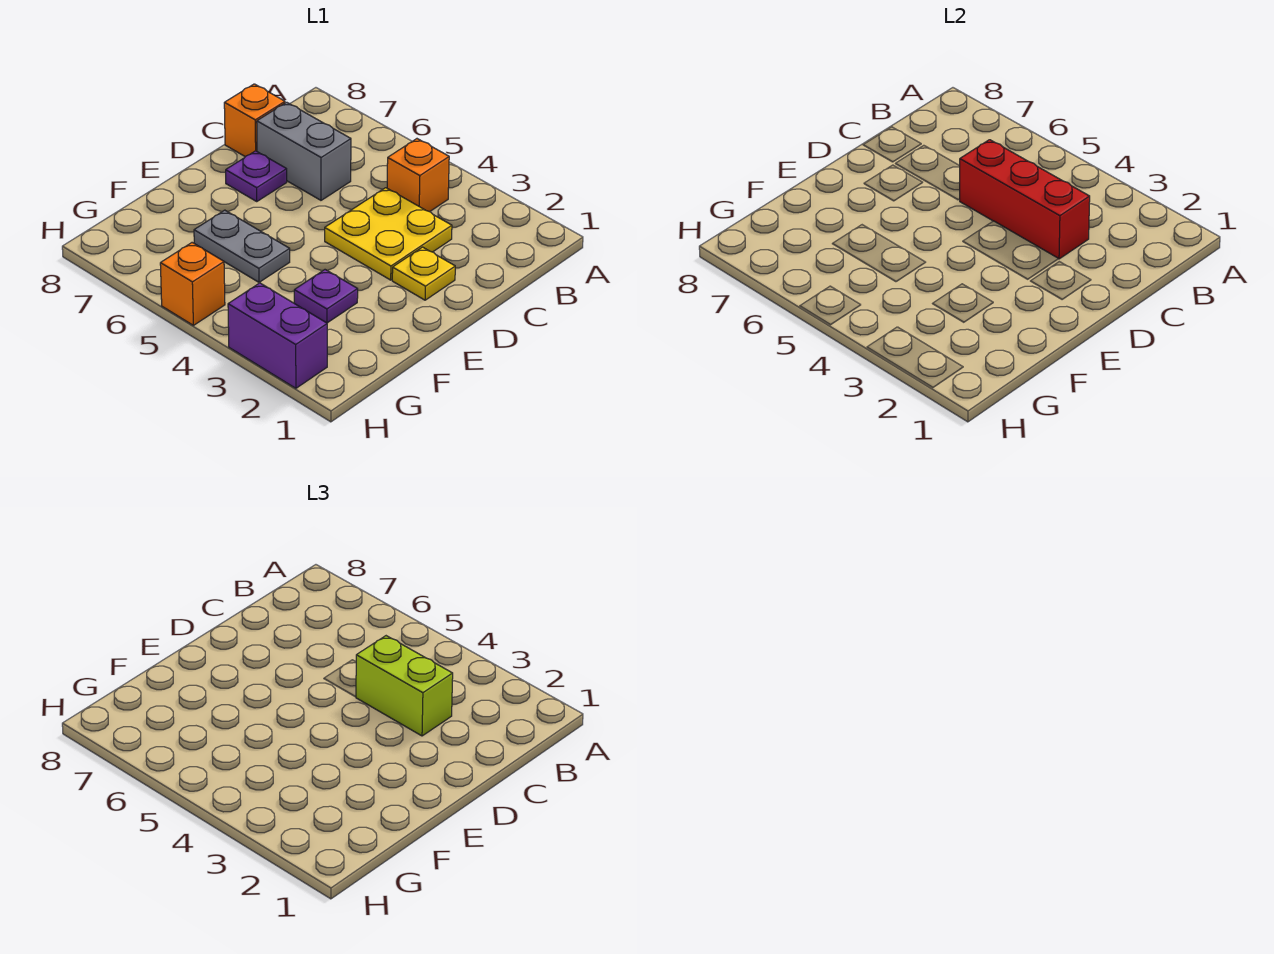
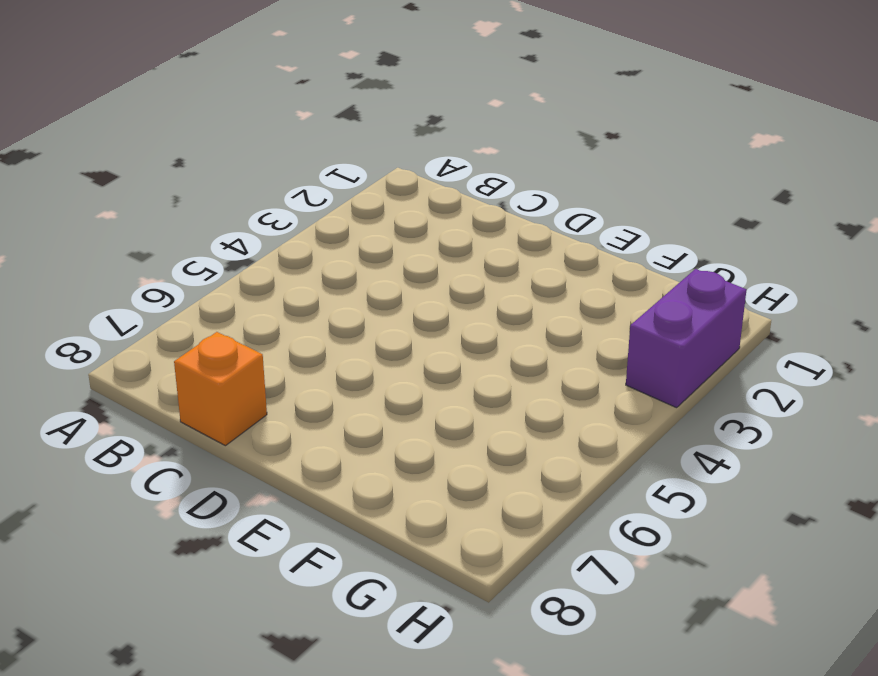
none -> orange 1x1 brick [387,139,449,212]
none -> yellow 2x2 plate [325,188,452,280]
none -> grey 1x2 brick [257,102,351,200]

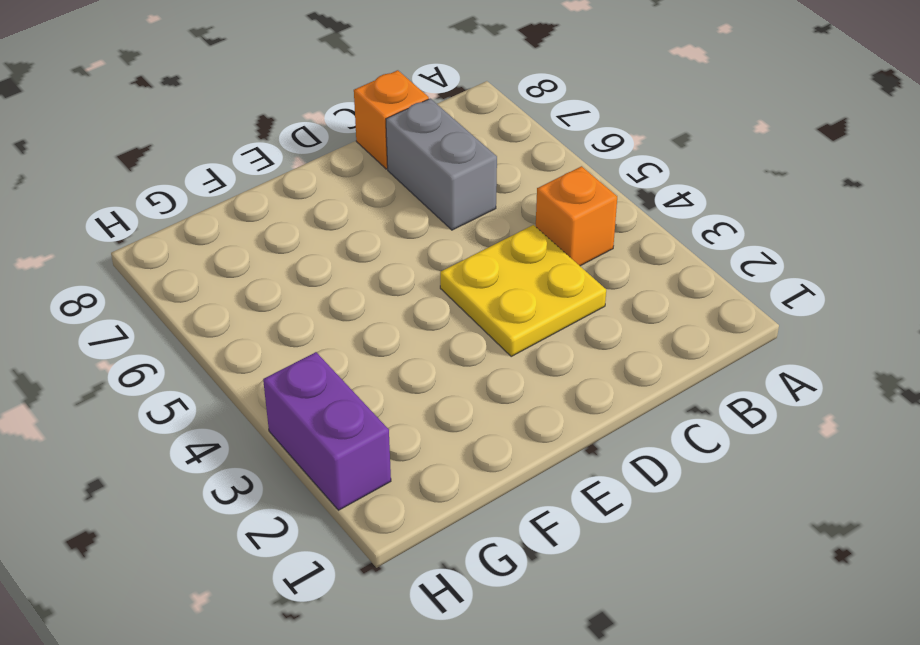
none -> yellow 1x1 plate [392,247,455,300]
none -> purple 1x1 plate [226,151,287,201]
none -> purple 1x1 plate [294,270,358,323]

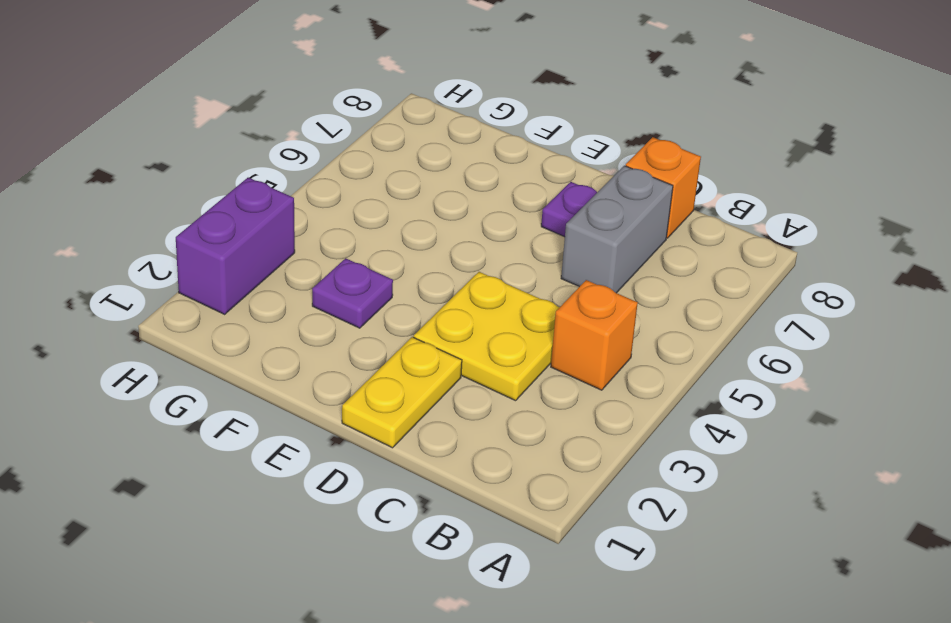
yellow 1x2 plate [342,337,462,448] -> yellow 1x1 plate [392,247,455,300]
none -> grey 1x2 plate [194,210,290,282]
none -> orange 1x1 brick [160,243,225,325]
none -> red 1x3 brick [960,140,1090,259]

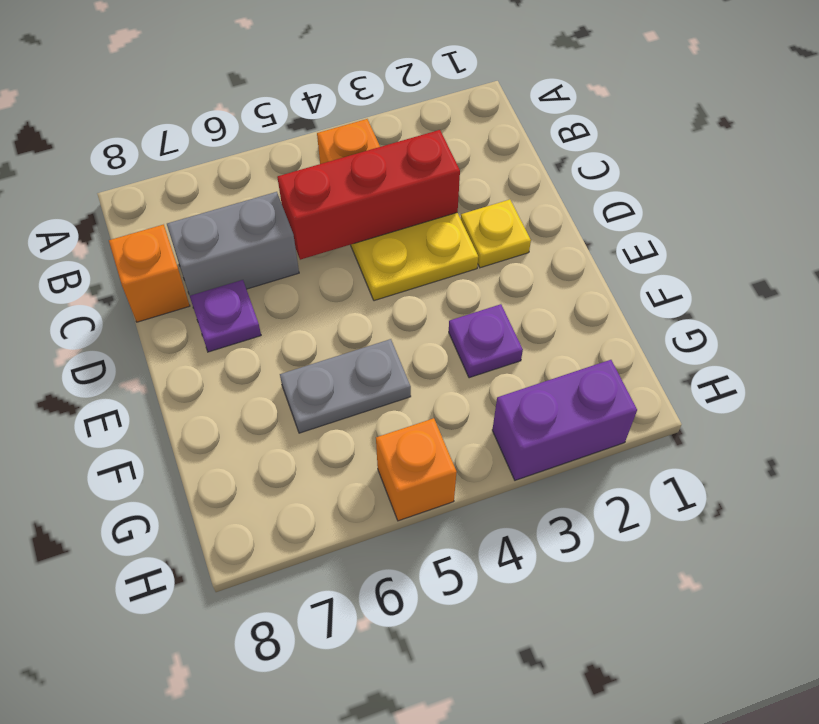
none -> lime 1x2 brick [356,636,453,736]

